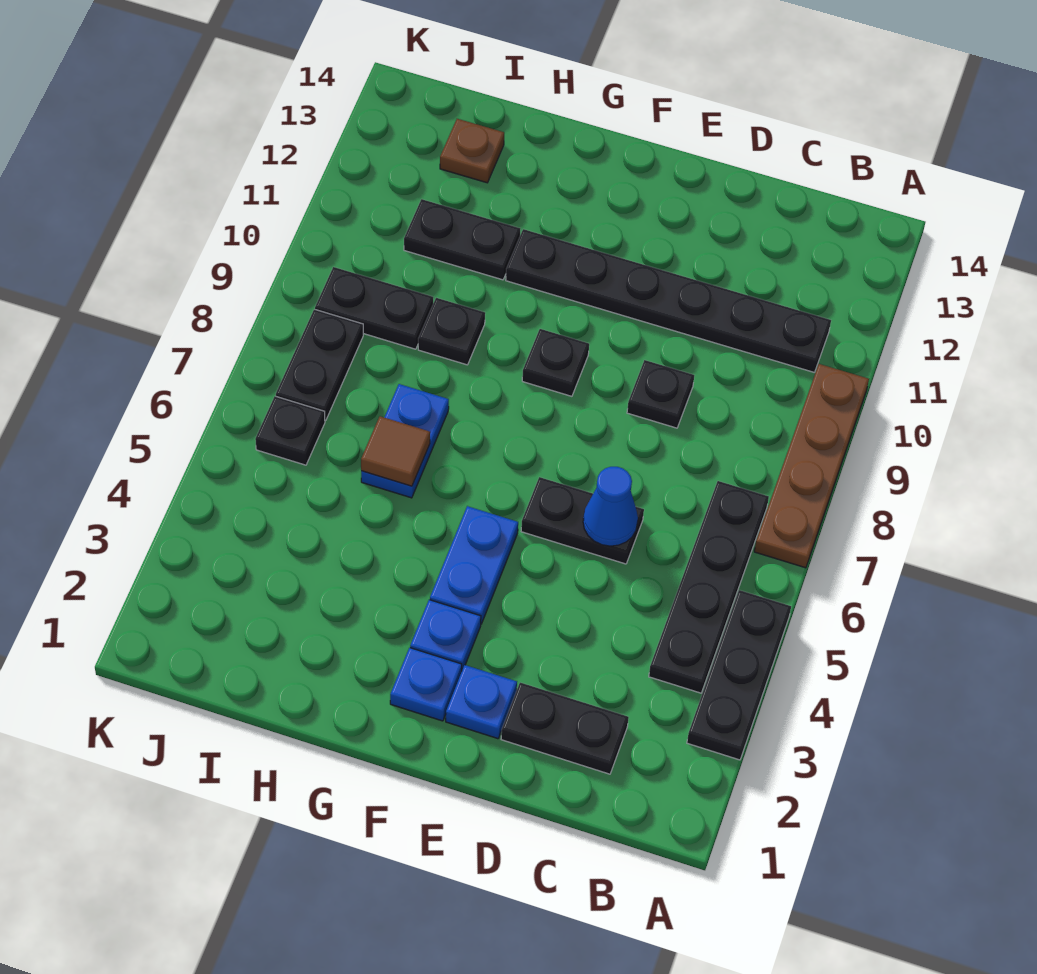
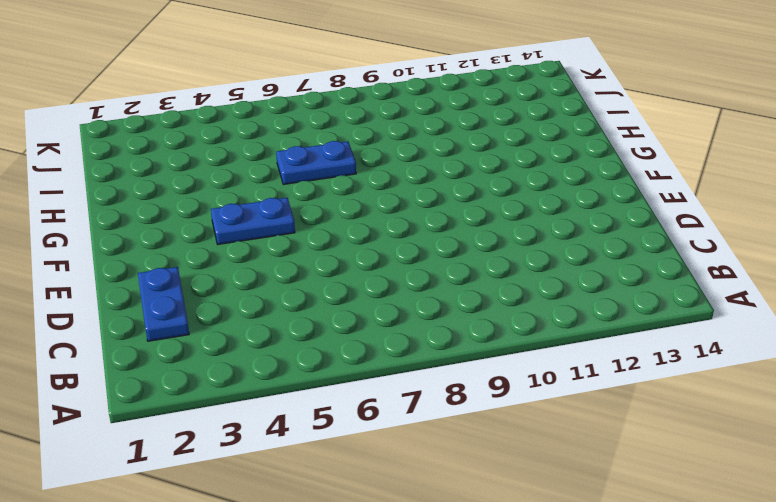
blue 1x2 plate [138,267,189,341] -> black 1x2 plate [501,683,629,774]
none -> black 1x3 plate [687,590,791,760]
none -> brown 1x4 plate [754,364,869,568]
none -> black 1x4 plate [649,481,769,693]

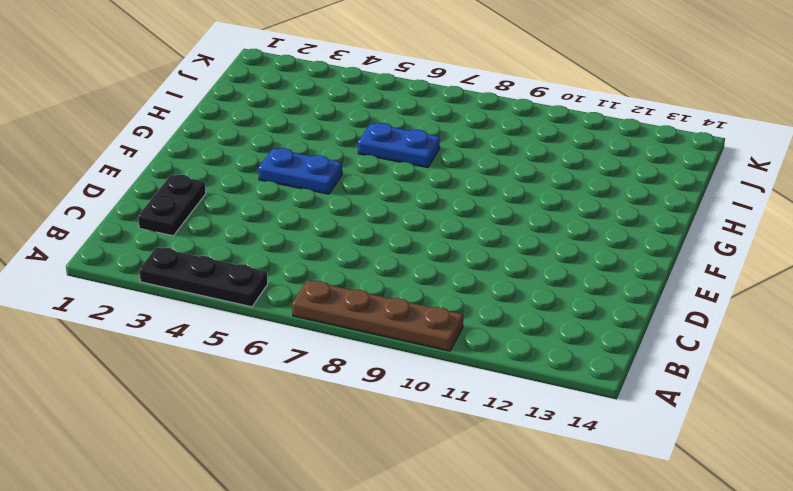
none -> black 1x4 plate [649,481,769,693]
none -> black 1x6 plate [506,229,831,372]
none -> black 1x2 plate [521,477,644,564]

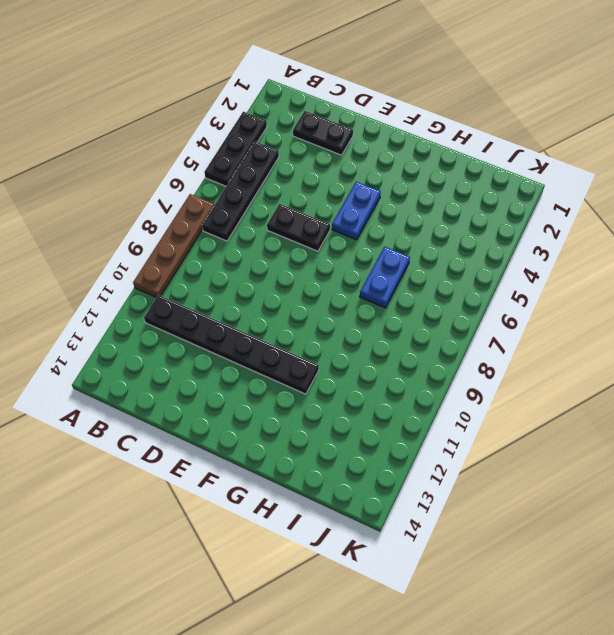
none -> black 1x1 plate [627,360,694,428]
none -> blue 1x1 plate [446,665,517,739]
none -> blue 1x1 plate [390,648,462,721]

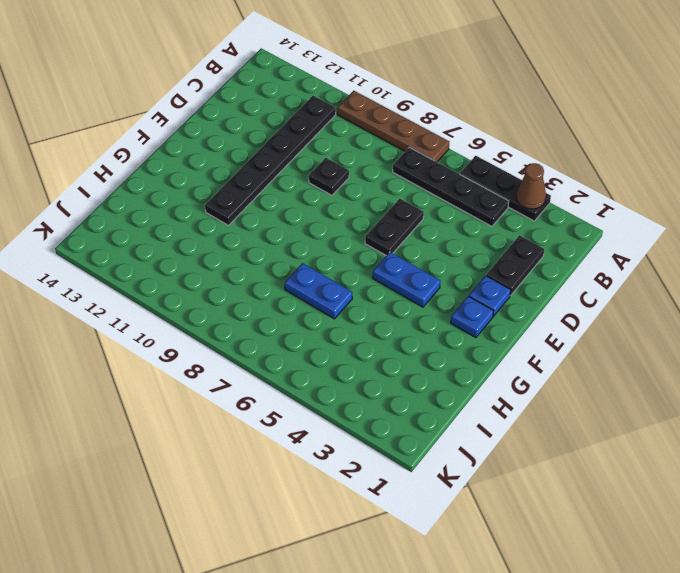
brown 1x1 cone [516,163,546,209] -> none
none -> blue 1x1 plate [410,600,481,669]
none -> black 1x1 plate [522,329,589,396]
none -> black 1x1 plate [418,298,485,365]

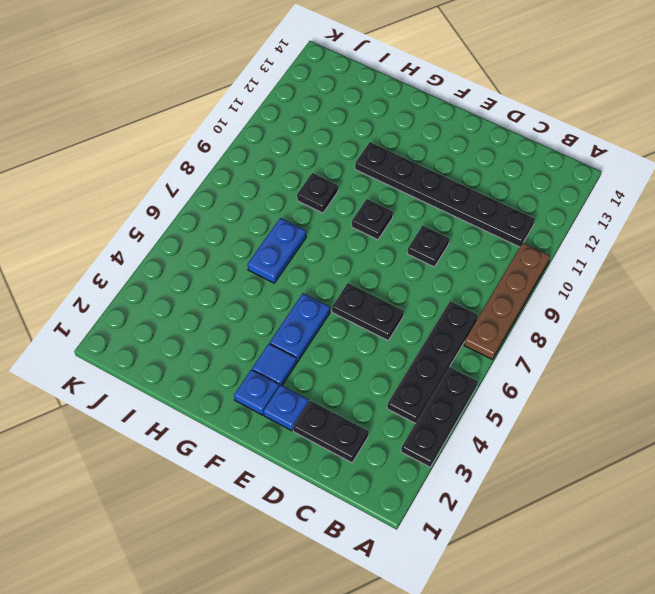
blue 1x1 tile [252,344,297,386] -> blue 1x1 plate [410,600,481,669]
none -> black 1x2 plate [404,199,520,280]
none -> black 1x2 plate [315,267,433,349]
none -> brown 1x1 plate [440,119,504,183]

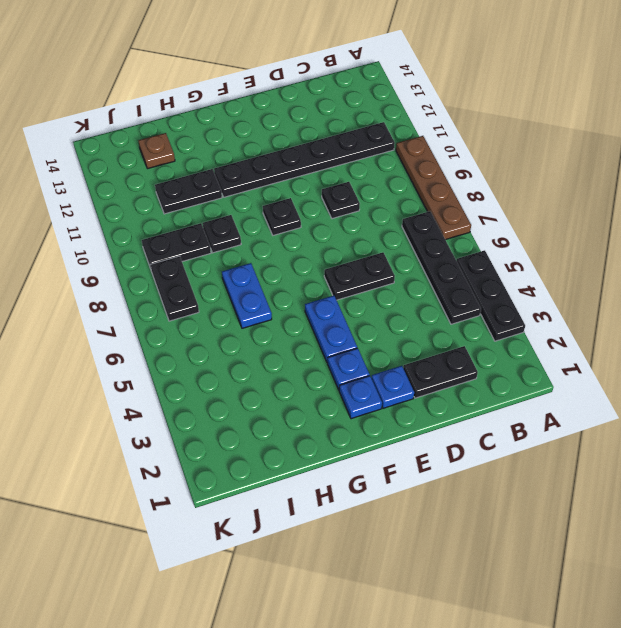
none -> black 1x1 plate [255,396,325,465]
none -> blue 1x1 cone [583,467,638,546]
none -> brown 1x1 tile [361,416,430,486]

